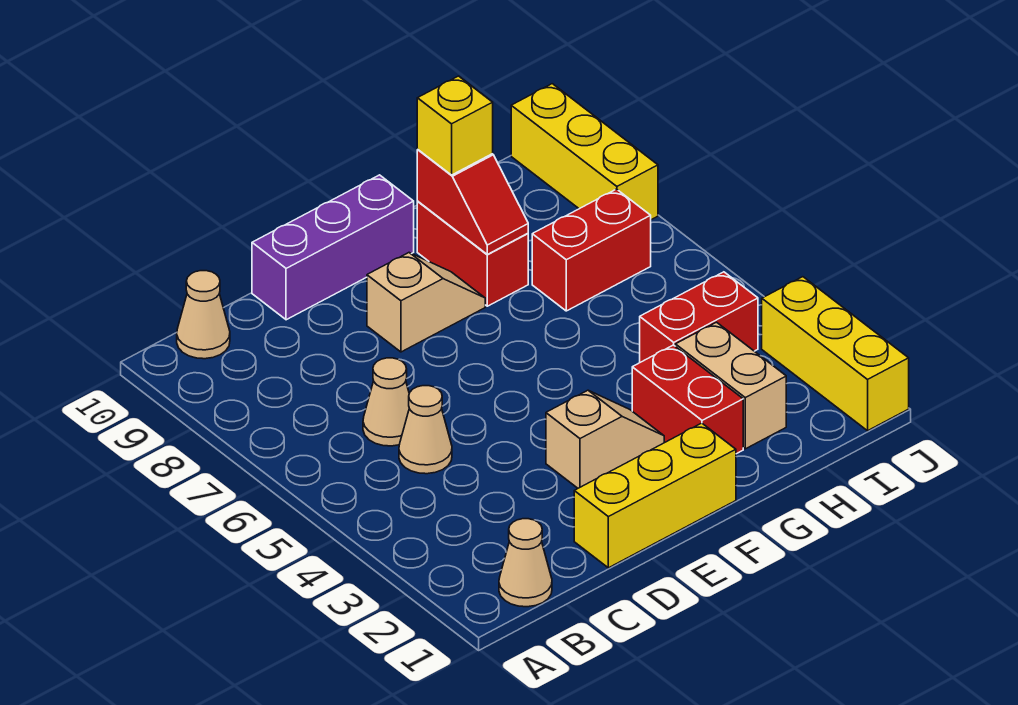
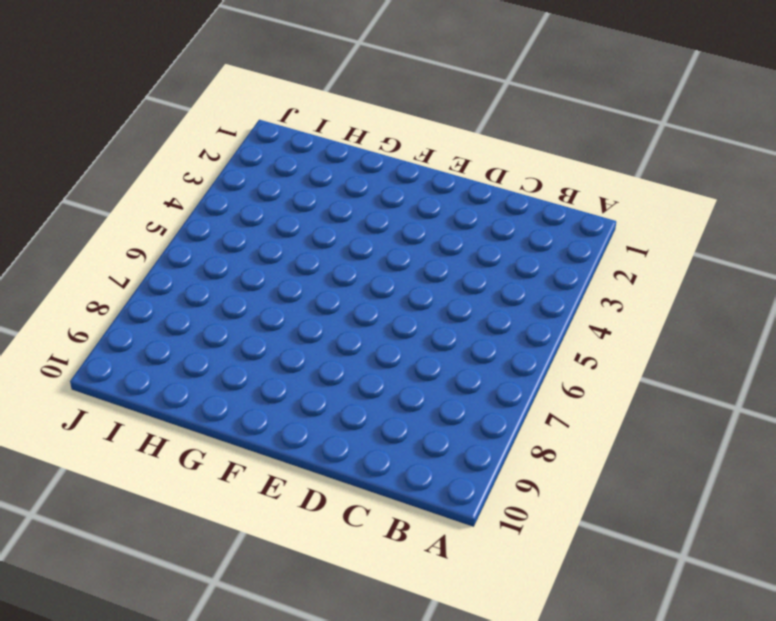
none -> tan 1x1 cone [499,519,552,607]
none -> tan 1x1 cone [177,271,230,359]
none -> tan 1x1 cone [399,386,452,474]

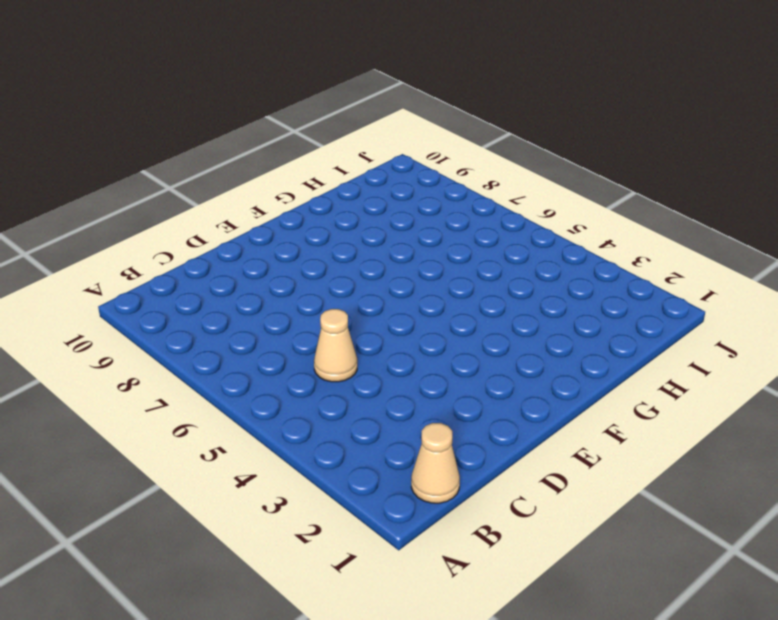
none -> tan 1x1 cone [177,271,230,359]
none -> tan 1x1 cone [363,358,409,446]
none -> yellow 1x3 brick [574,423,736,568]

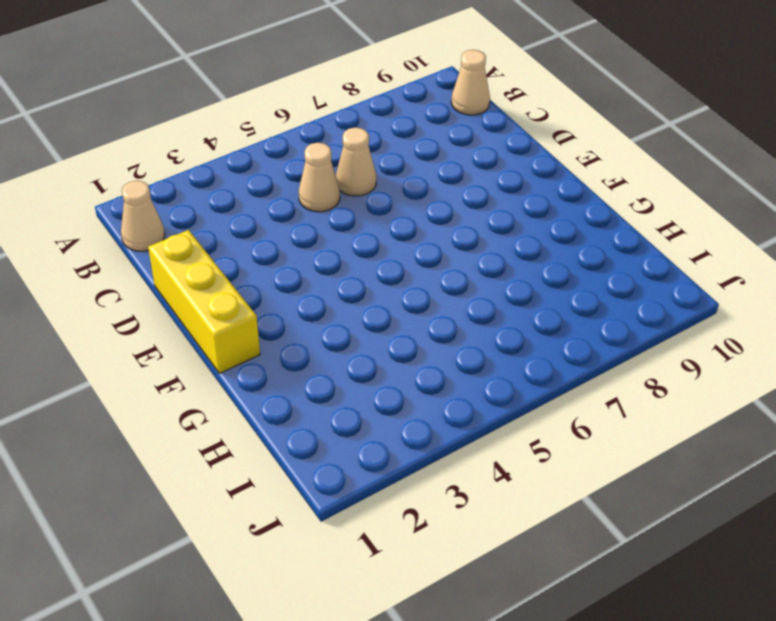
none -> purple 1x3 brick [252,175,414,320]
none -> tan 1x2 slope [546,390,664,488]
none -> tan 1x2 slope [367,253,485,352]

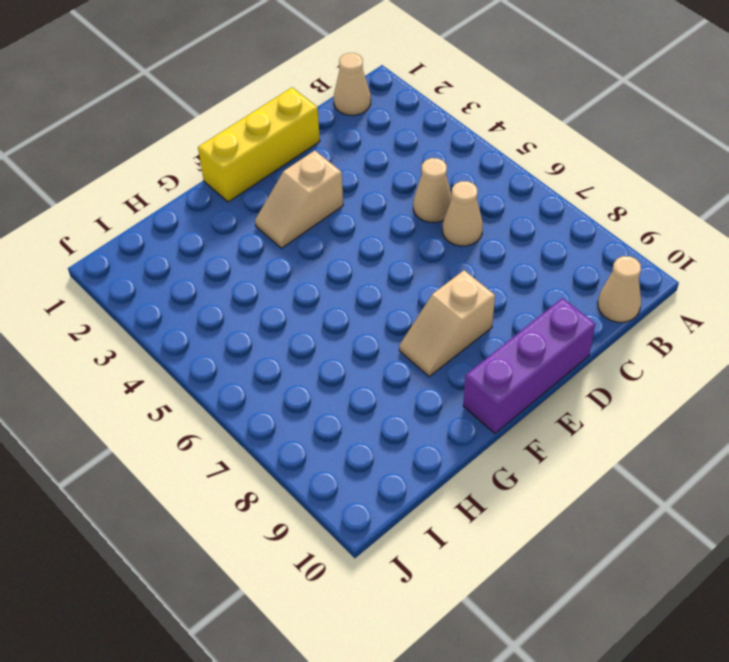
none -> red 1x2 brick [632,345,743,454]
none -> red 1x2 brick [417,202,528,306]
none -> tan 1x2 brick [675,322,786,449]

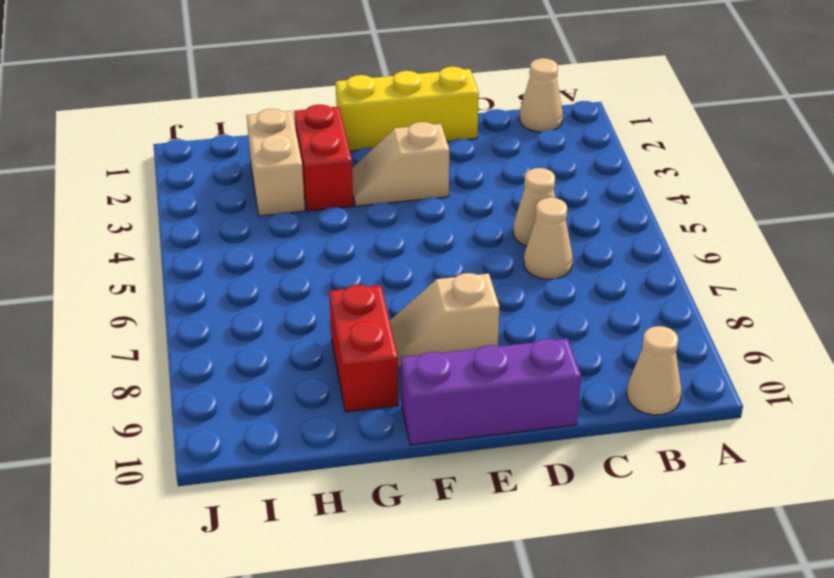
none -> red 1x2 brick [640,272,758,362]
none -> red 1x2 brick [532,189,651,311]
none -> yellow 1x3 brick [762,277,909,431]

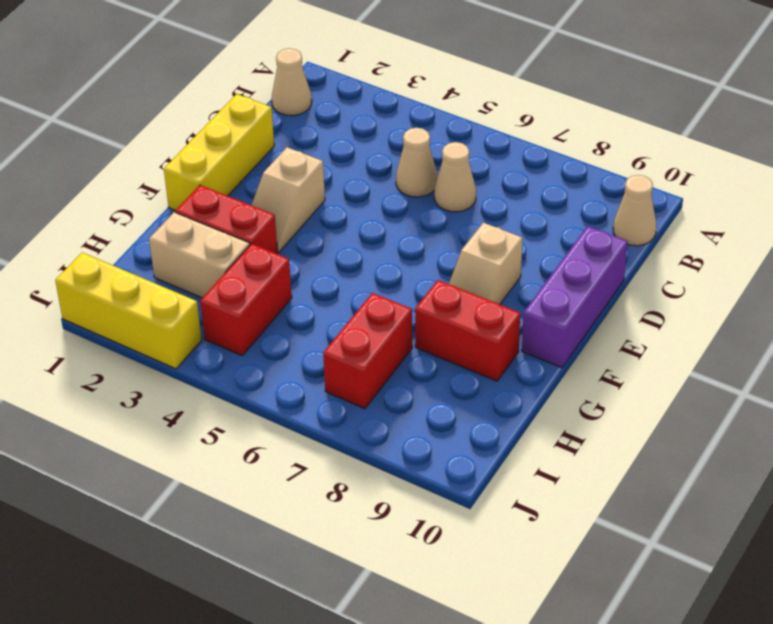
none -> yellow 1x3 brick [511,84,658,220]
none -> red 1x2 slope [417,150,528,254]
none -> yellow 1x1 brick [417,76,493,175]

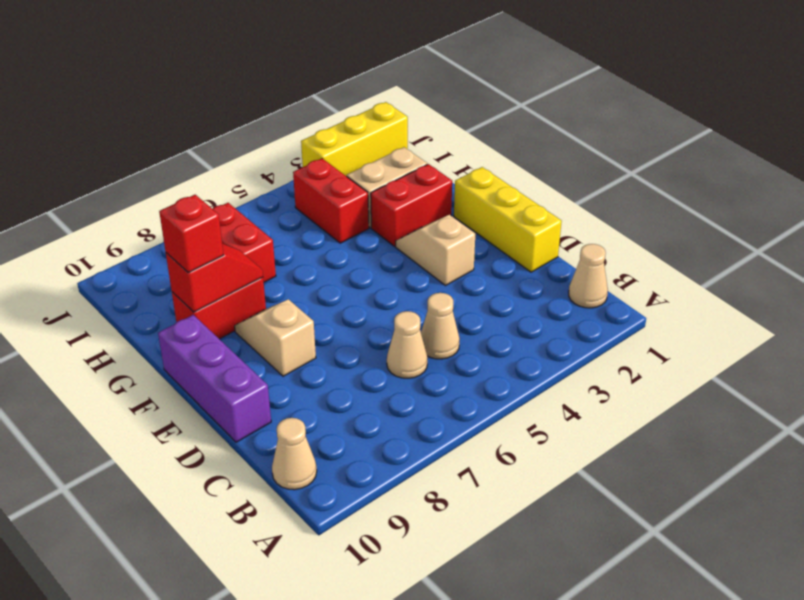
red 1x1 brick [159,195,223,272] -> yellow 1x1 brick [417,76,493,175]
none -> yellow 1x3 brick [511,84,658,220]

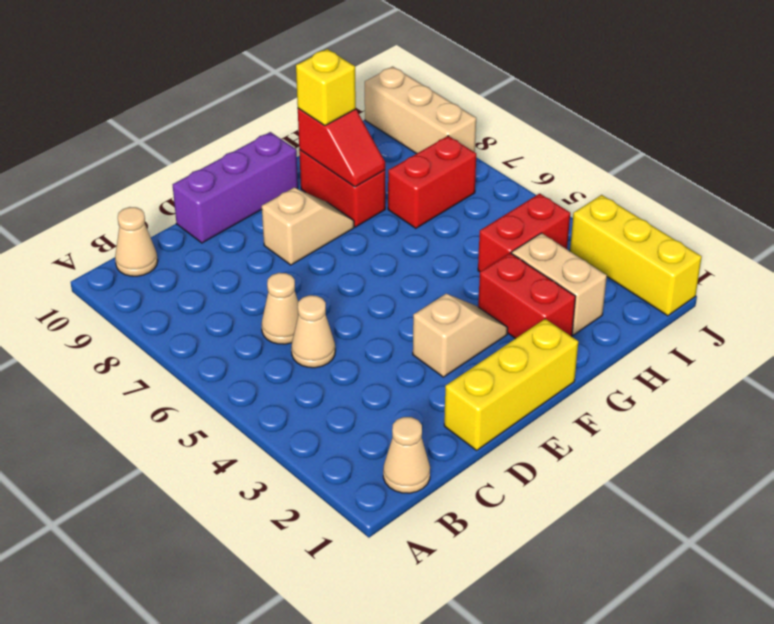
tan 1x3 brick [365,66,476,154] -> yellow 1x3 brick [511,84,658,220]

